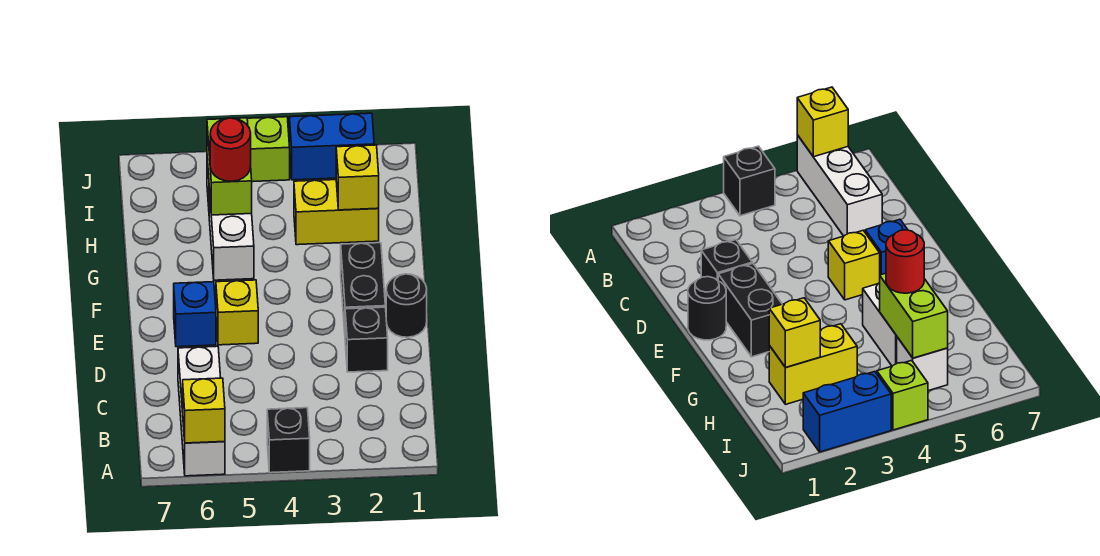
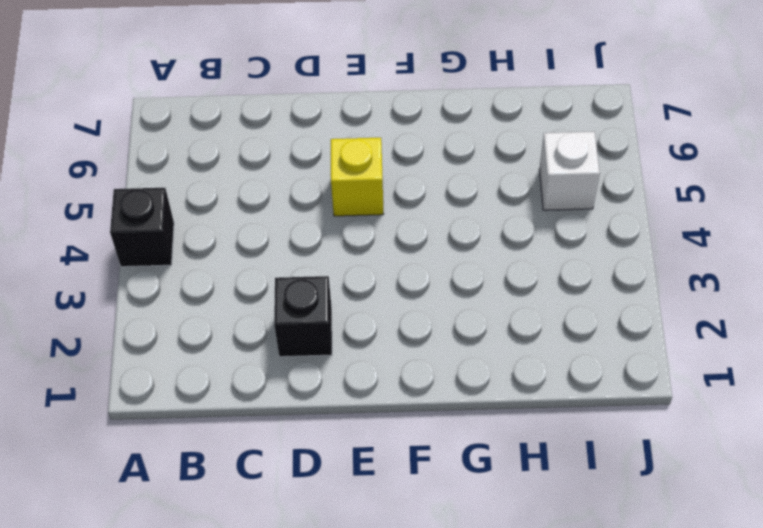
none -> white 1x3 brick [178,346,225,476]
none -> black 1x1 round brick [386,274,427,337]
none -> black 1x2 brick [341,243,385,331]

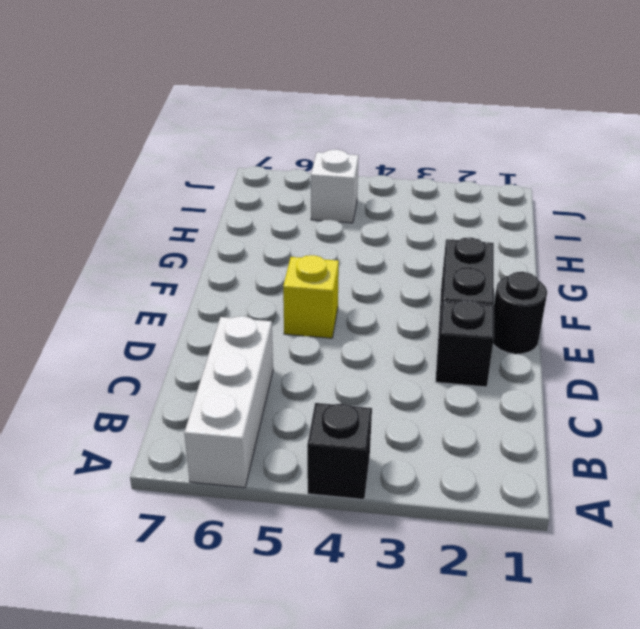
none -> blue 1x1 brick [174,282,216,347]
none -> white 1x2 brick [209,189,254,280]
none -> yellow 1x2 brick [294,180,379,245]

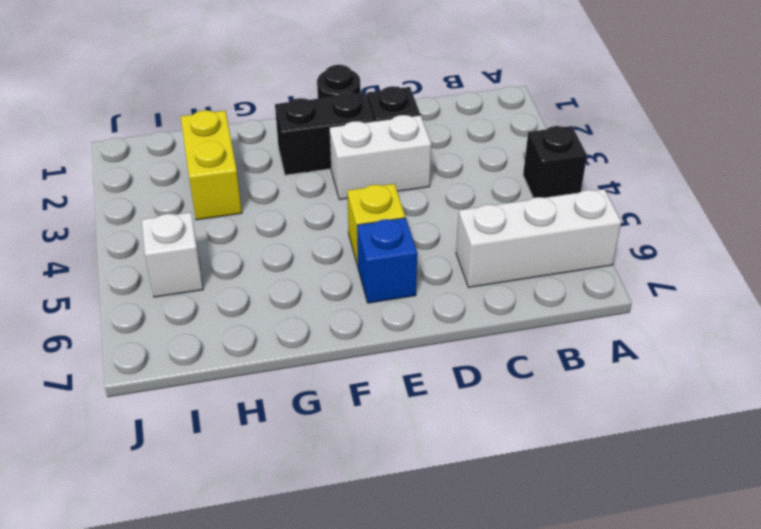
white 1x2 brick [329,115,431,200] -> white 1x2 brick moved to [209,189,254,280]
none -> blue 1x2 brick [289,113,374,180]
none -> lime 1x1 brick [247,117,290,182]
none -> yellow 1x1 brick [183,378,225,443]

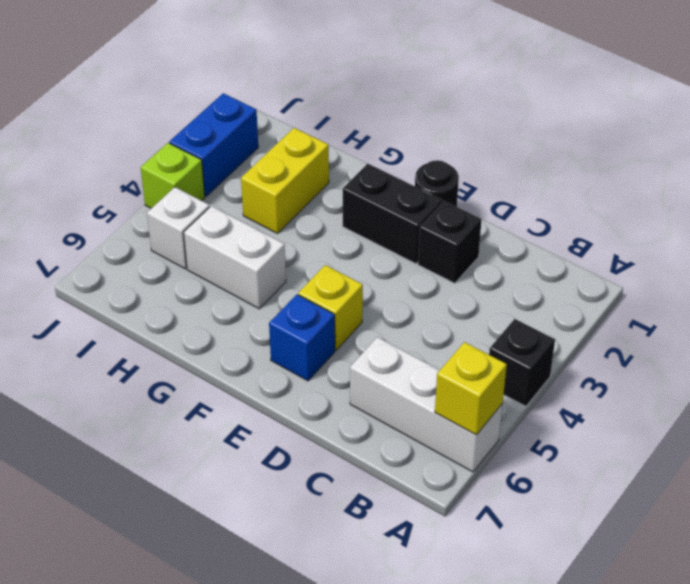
none -> yellow 1x1 brick [336,145,379,210]
none -> lime 1x2 brick [207,118,252,215]
none -> red 1x1 round brick [210,118,251,181]

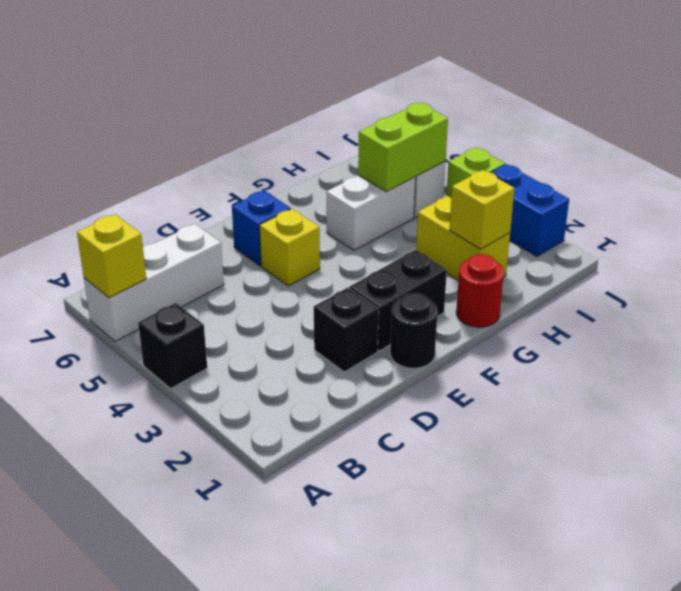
red 1x1 round brick [456,254,504,327] -> red 1x1 round brick moved to [210,118,251,181]

